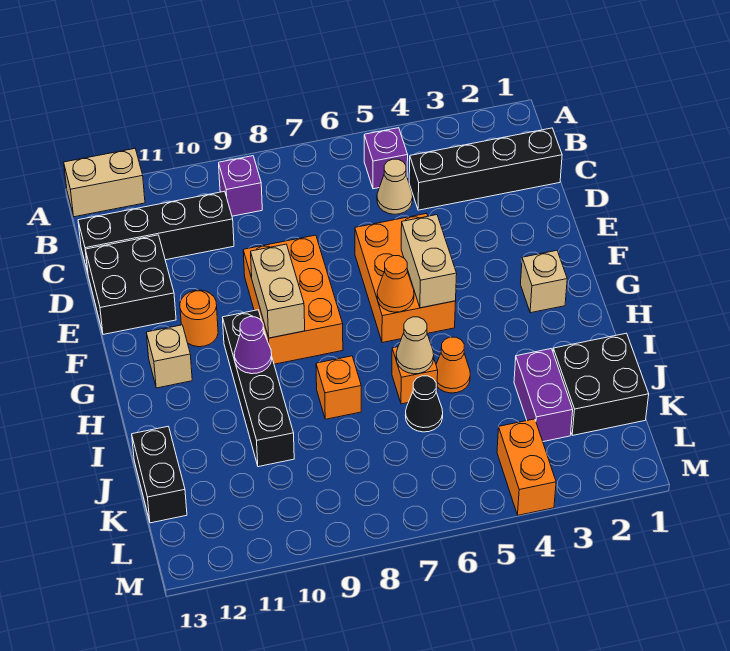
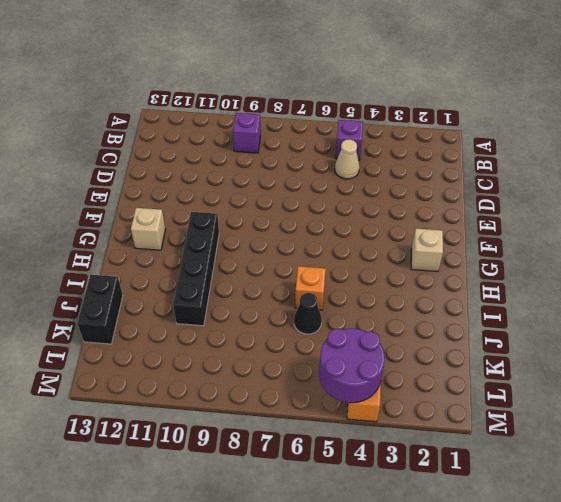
purple 2x2 round brick [319,328,385,403] -> none
none -> tan 1x2 brick [64,149,145,217]
none -> black 1x4 brick [409,128,562,210]
none -> black 1x4 brick [78,191,234,272]

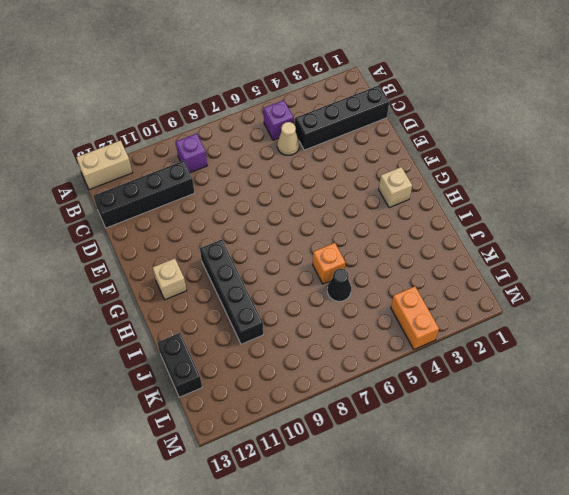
none -> black 2x2 brick [85,235,176,334]
none -> orange 2x3 brick [355,213,456,343]
none -> orange 2x3 brick [243,235,343,364]

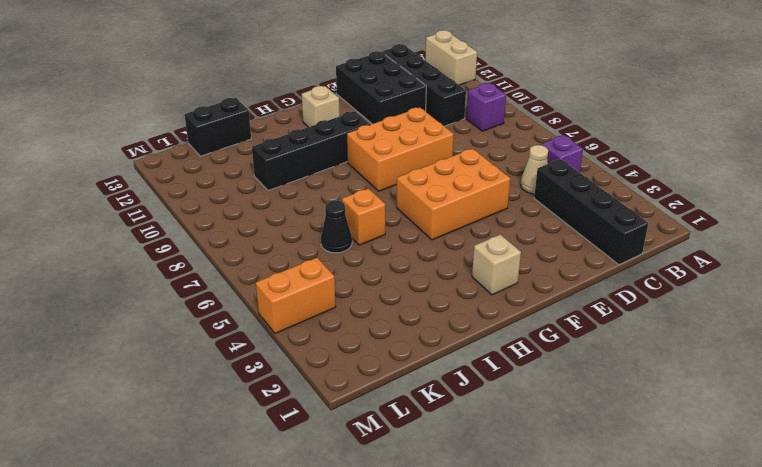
black 2x3 brick [336,51,426,124] -> black 2x2 brick [85,235,176,334]
none -> orange 1x1 round brick [180,290,218,347]
none -> orange 1x1 cone [436,337,470,393]
none -> orange 1x1 brick [316,356,361,419]

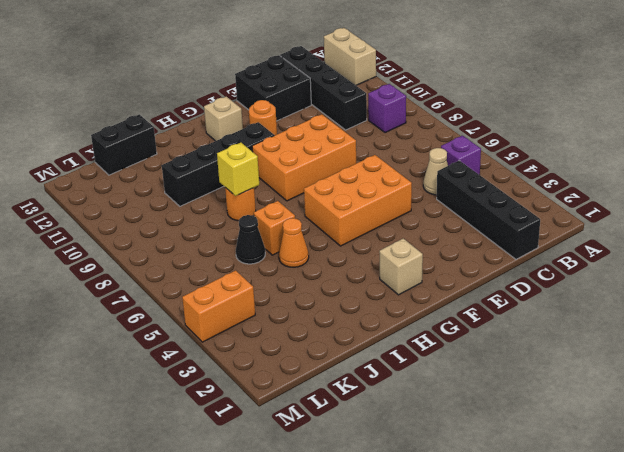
orange 1x1 round brick [225,188,256,221] -> orange 1x1 brick [316,356,361,419]
yellow 1x1 brick [217,143,259,196] -> none
none -> black 2x2 brick [553,333,649,435]
none -> purple 1x2 brick [514,349,573,442]
none -> tan 1x2 brick [401,215,457,308]

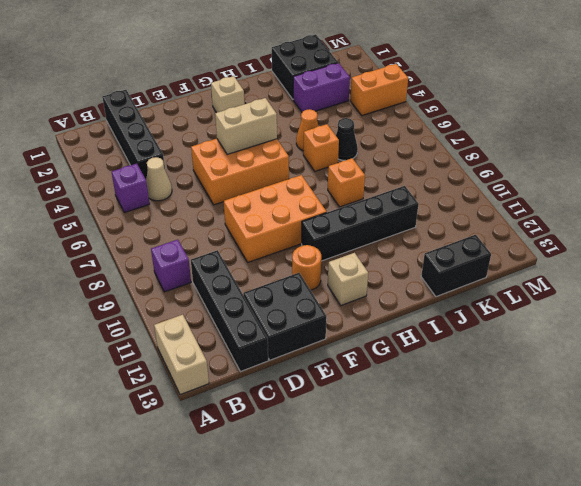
none -> tan 1x2 brick [251,244,305,338]
none -> orange 1x1 cone [377,256,414,312]
none -> purple 1x1 cone [234,317,272,374]

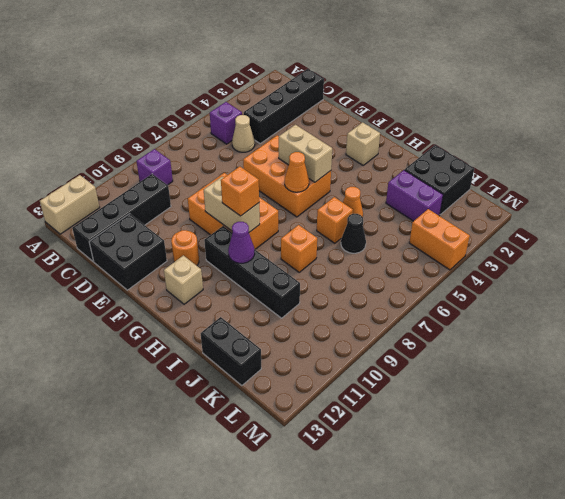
orange 1x1 brick [221,166,259,216] -> none
none -> tan 1x1 cone [396,317,434,374]

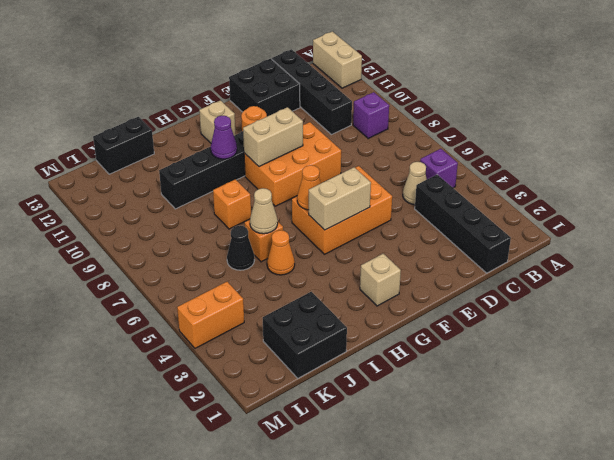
none -> purple 1x2 brick [514,349,573,442]

